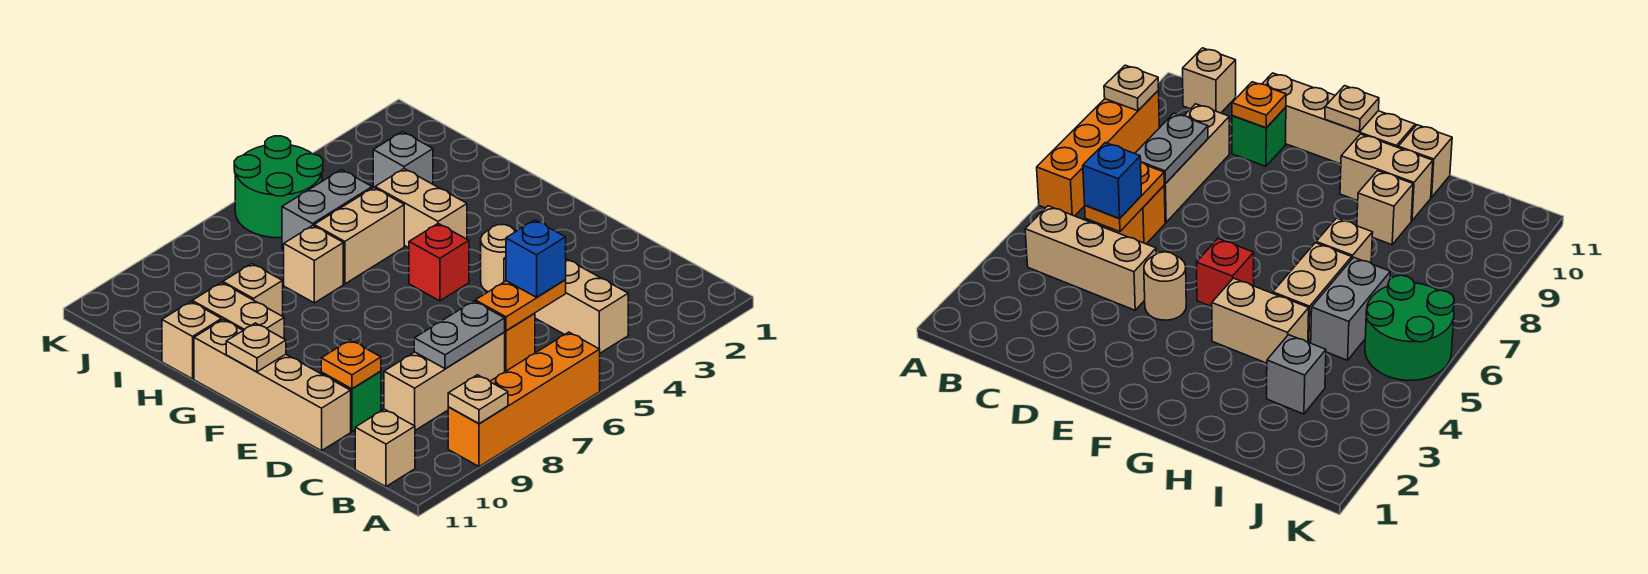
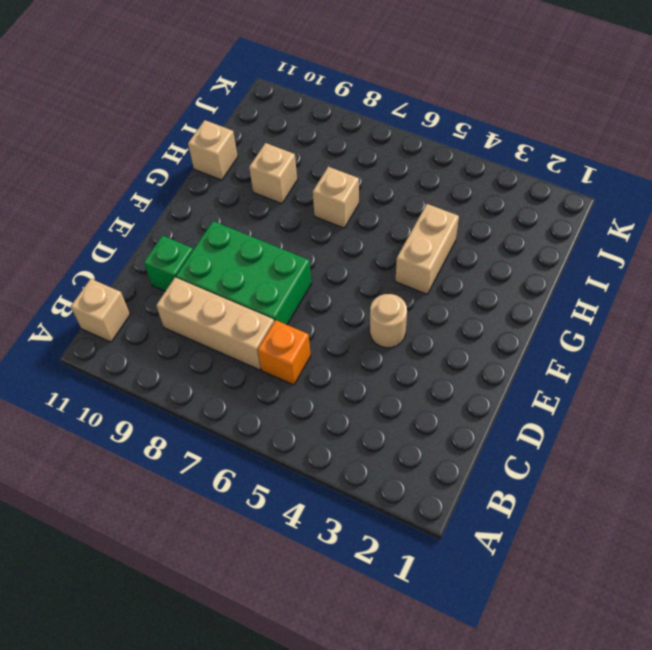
green 2x3 brick [176,221,312,325] -> none
none -> orange 1x4 brick [448,332,600,467]
none -> tan 1x3 brick [504,257,628,353]
none -> tan 1x4 brick [194,320,351,451]

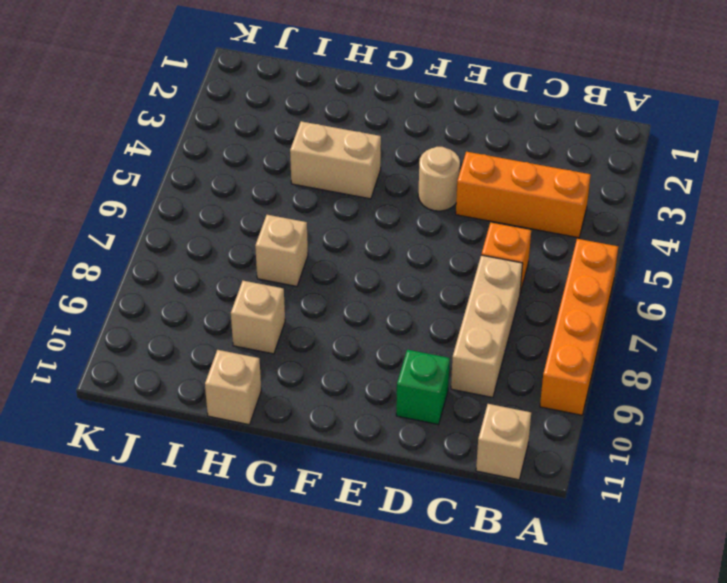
orange 1x3 brick [456,152,591,238] -> tan 1x3 brick [504,257,628,353]
none -> tan 1x4 brick [194,320,351,451]
none -> red 1x1 brick [409,224,469,301]
none -> tan 1x2 brick [192,283,284,339]

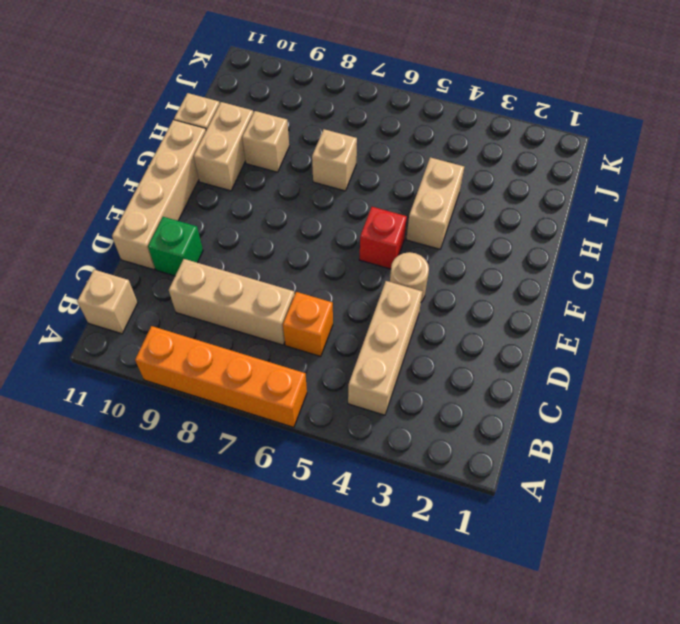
none -> tan 1x2 brick [314,188,404,284]
none -> grey 1x1 brick [373,132,433,188]
none -> grey 1x2 brick [282,170,372,250]

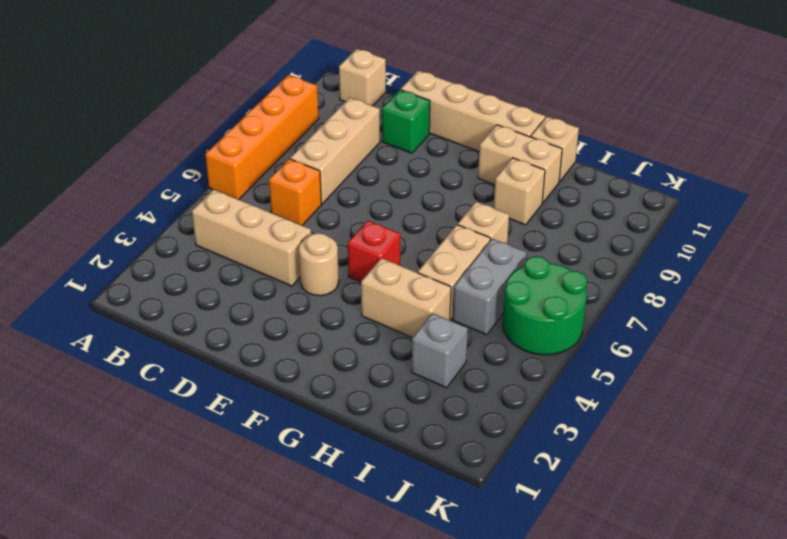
none -> tan 1x1 plate [448,375,508,424]
none -> orange 1x2 plate [475,280,566,331]
none -> grey 1x2 plate [414,301,505,369]

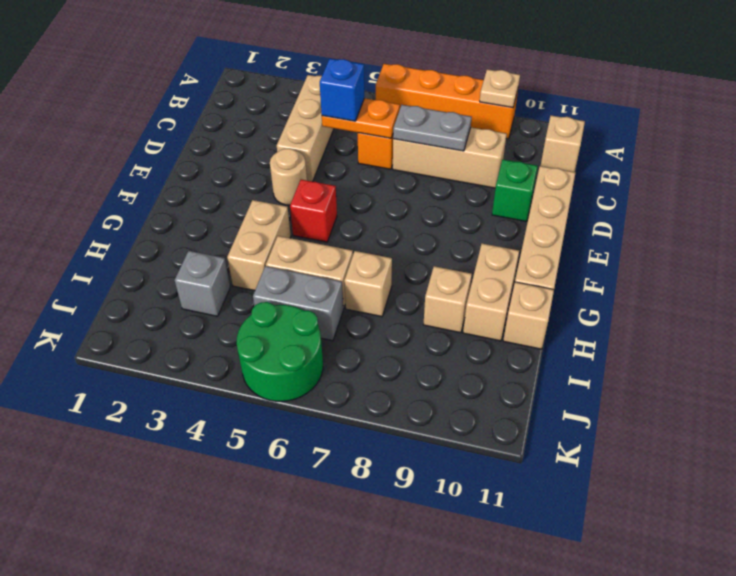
none -> orange 1x1 plate [321,340,381,389]
none -> tan 1x1 plate [226,323,286,372]

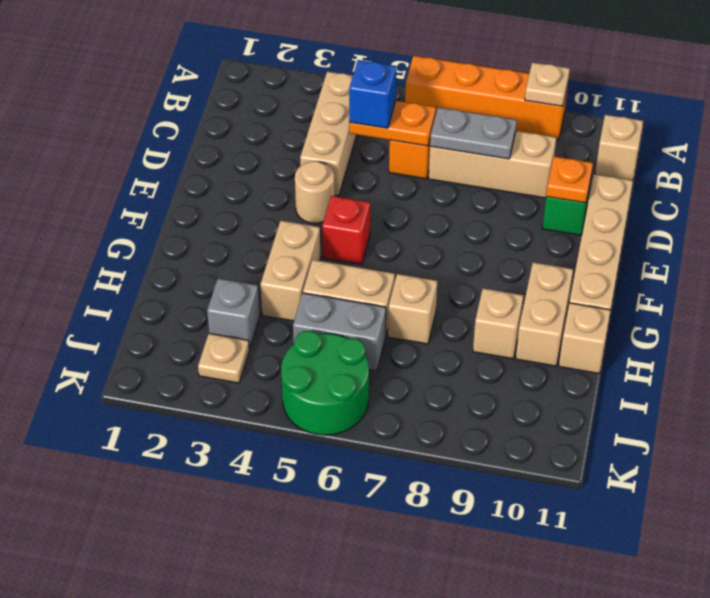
tan 1x1 plate [198,333,249,383] -> tan 1x1 plate moved to [226,323,286,372]

